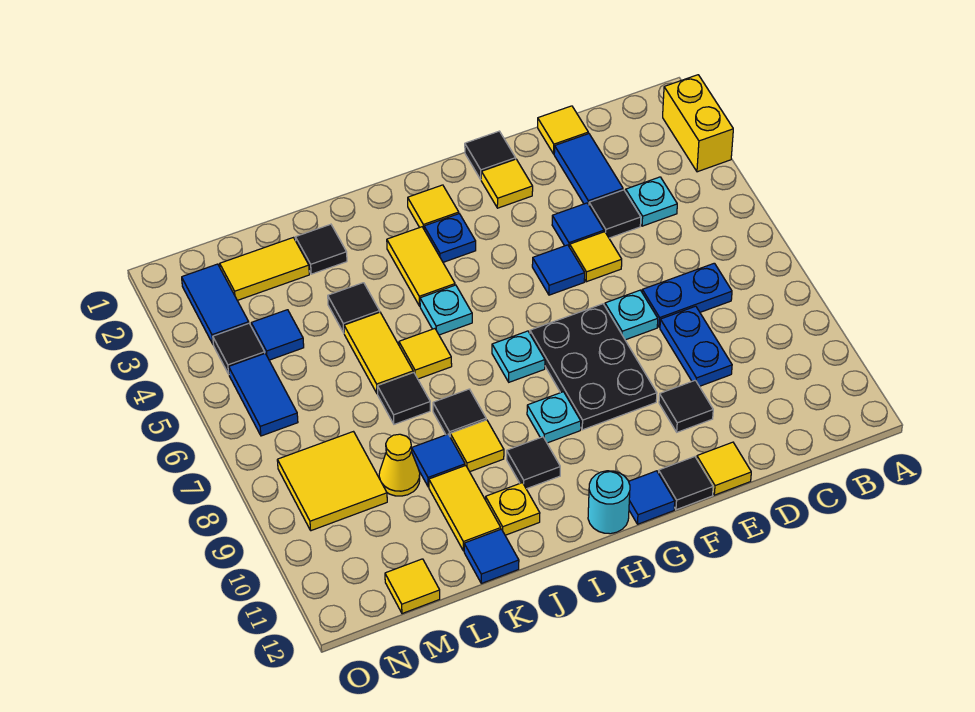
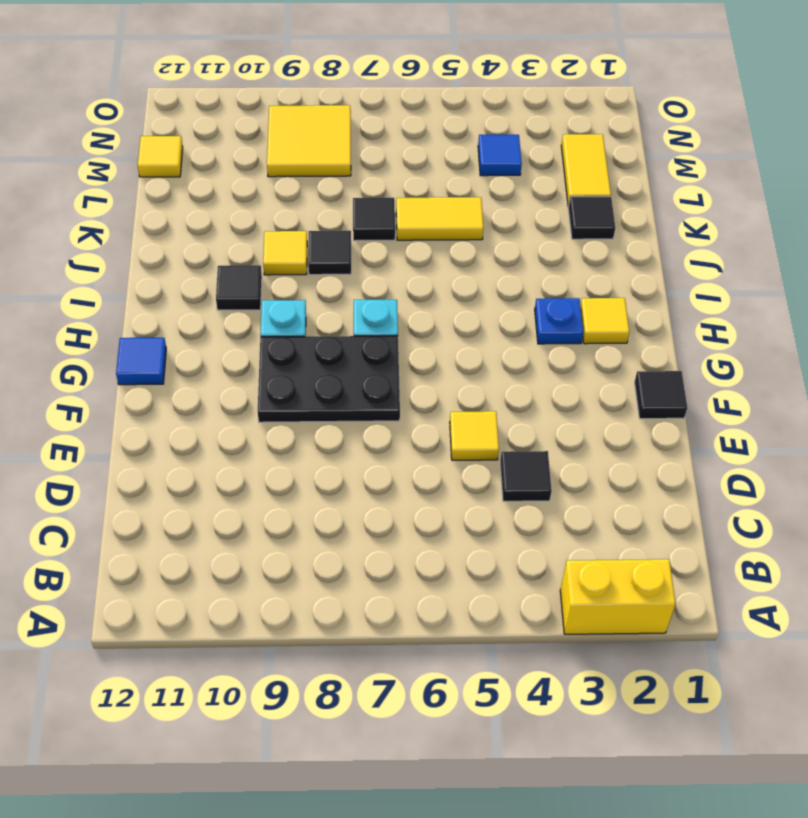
none -> cyan 1x1 plate [626,177,677,226]
none -> blue 1x2 plate [642,263,732,327]
none -> yellow 1x1 tile [538,106,588,154]
none -> blue 1x2 tile [554,134,623,205]

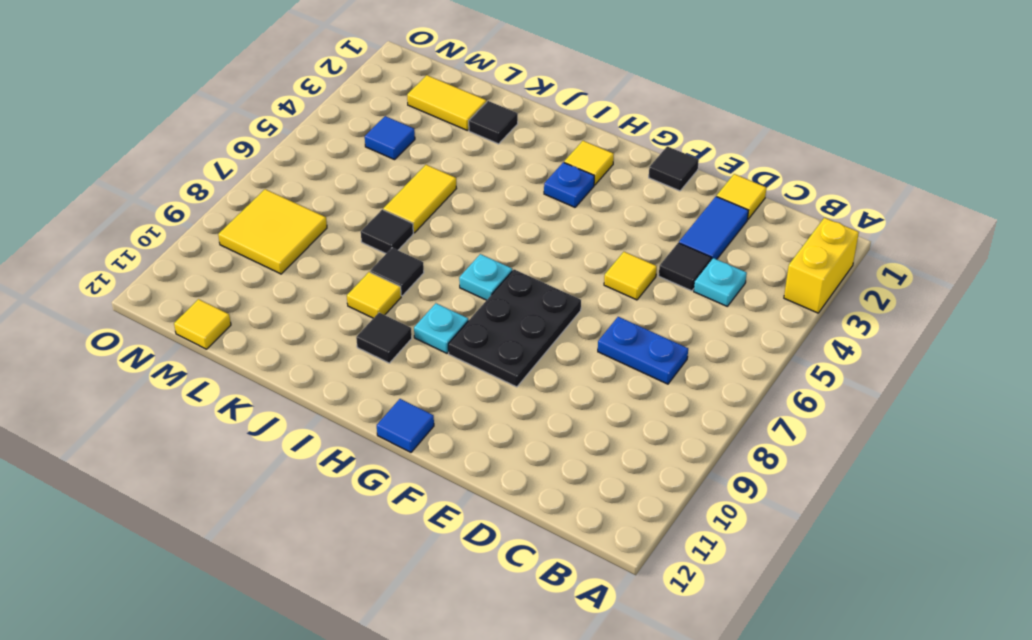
none -> blue 1x2 plate [660,306,732,386]
none -> blue 1x1 tile [552,203,604,247]
none -> cyan 1x1 plate [605,290,658,340]
none -> black 1x1 tile [659,380,713,432]

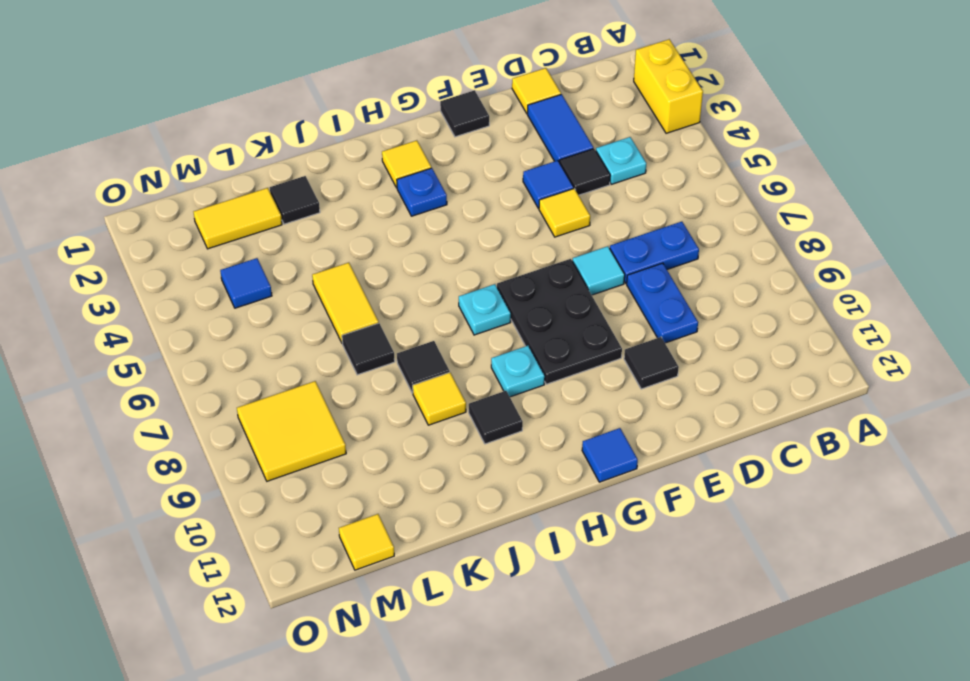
cyan 1x1 tile [572,246,625,295] -> cyan 1x1 plate [605,290,658,340]
none -> yellow 1x1 tile [697,442,751,495]
none -> yellow 1x1 tile [481,159,533,208]
none -> blue 1x1 tile [532,245,585,295]
none -> black 1x1 tile [658,457,713,510]

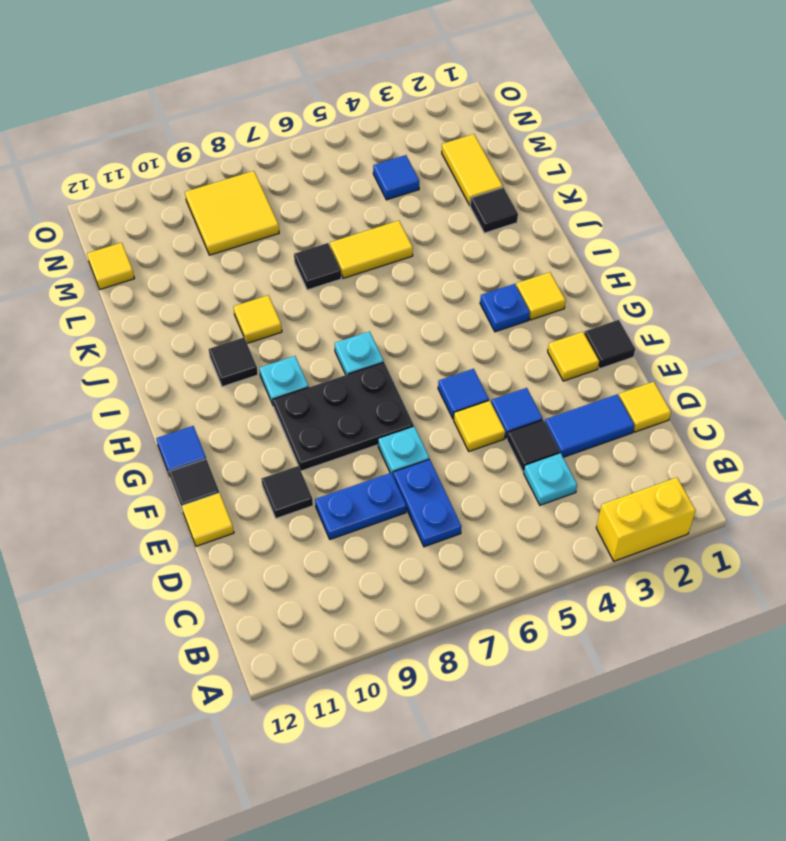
none -> cyan 1x1 round brick [588,471,630,534]
none -> yellow 1x2 tile [387,227,455,306]
none -> cyan 1x1 plate [420,285,472,335]
none -> yellow 1x1 tile [399,329,452,379]

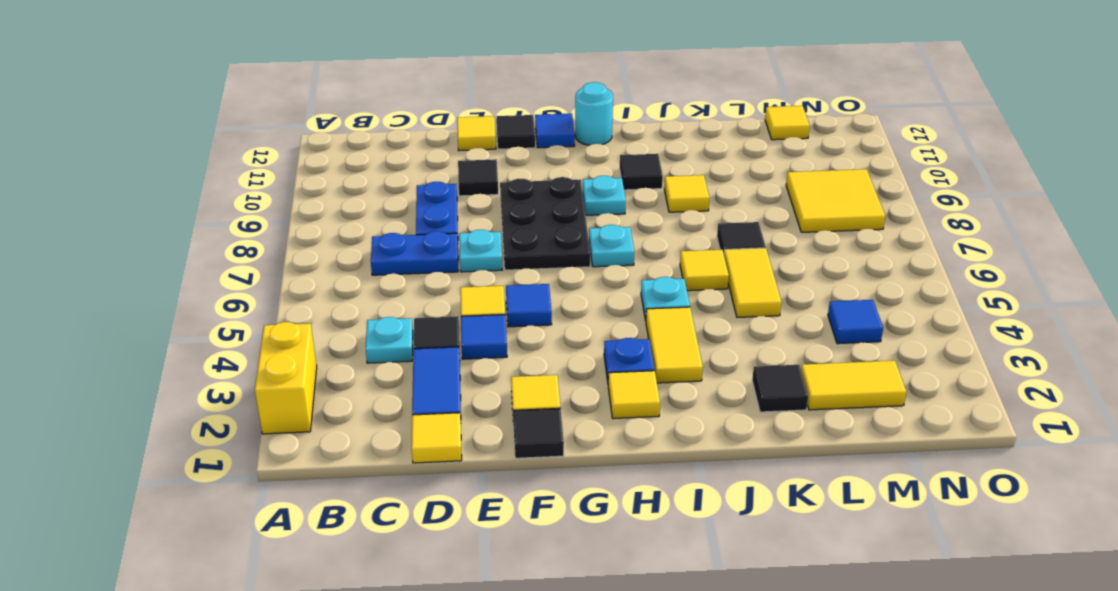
none -> black 1x1 tile [433,389,486,436]
none -> yellow 1x1 plate [486,483,540,535]
none -> black 1x1 tile [328,283,380,333]
none -> blue 1x1 tile [412,434,465,487]

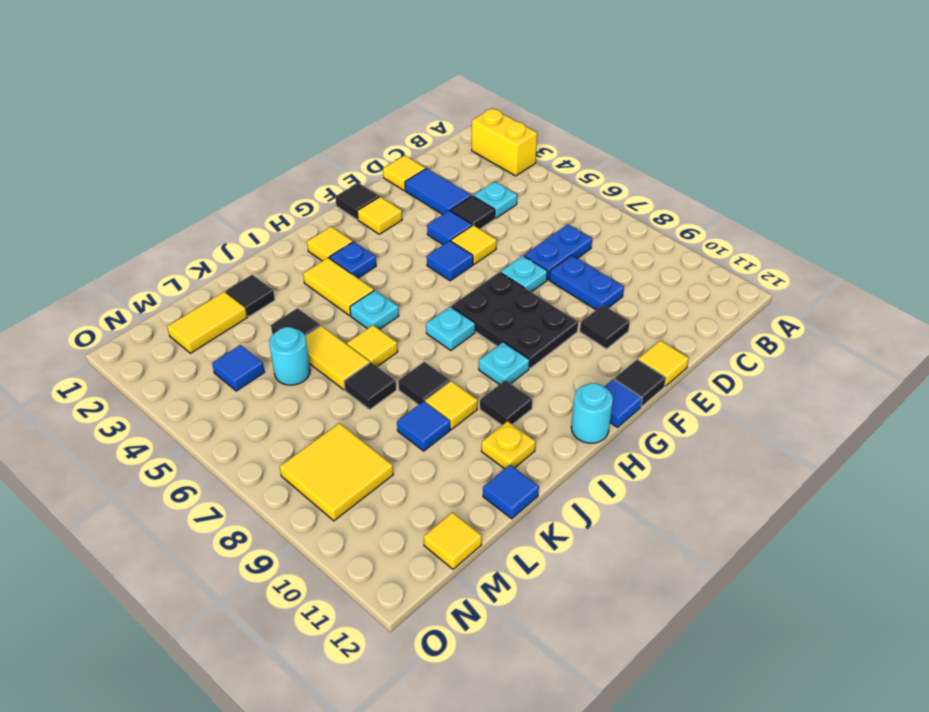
cyan 1x1 round brick [269,327,310,385] -> none
none -> yellow 1x2 tile [429,466,501,551]
none -> yellow 1x1 cone [379,434,420,496]
none -> blue 1x2 tile [182,264,249,344]
none -> black 1x1 tile [213,323,265,374]

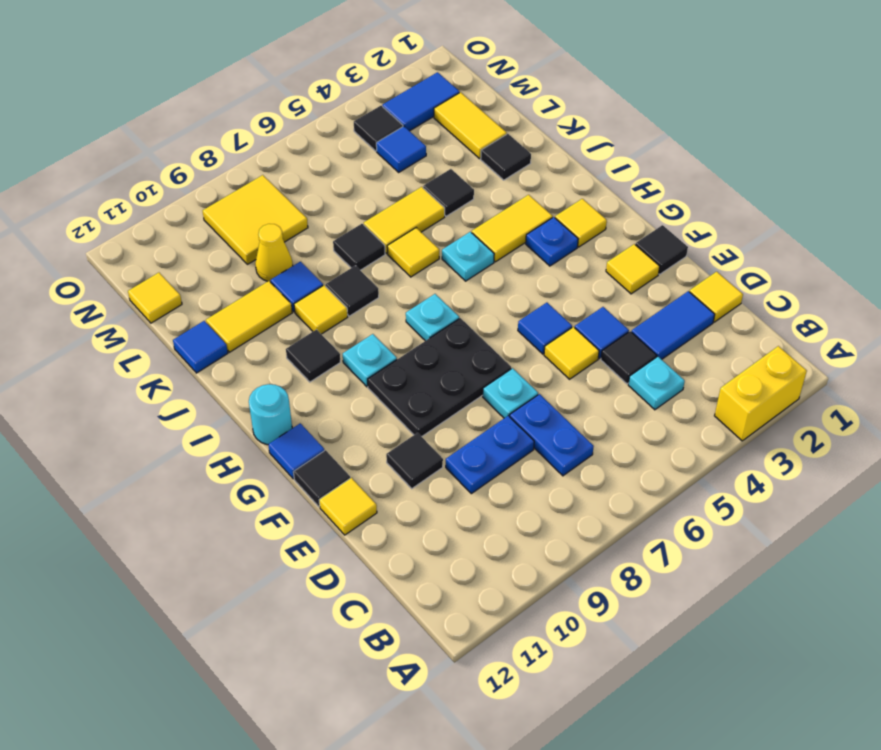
none -> yellow 1x1 plate [486,483,540,535]
none -> blue 1x2 tile [229,354,298,436]

